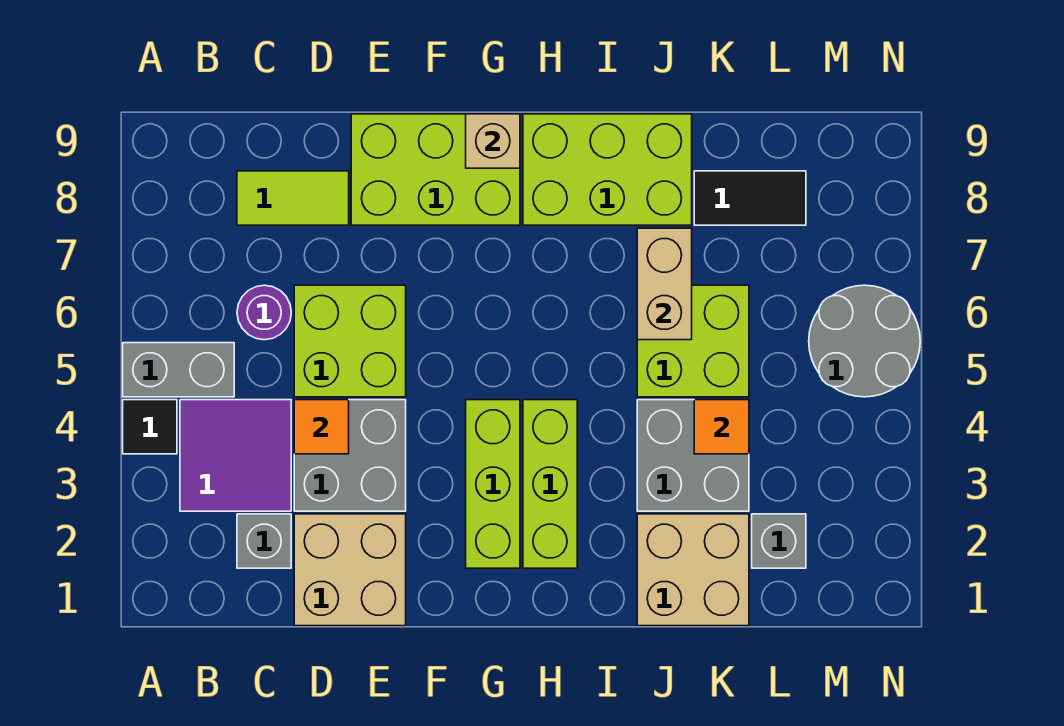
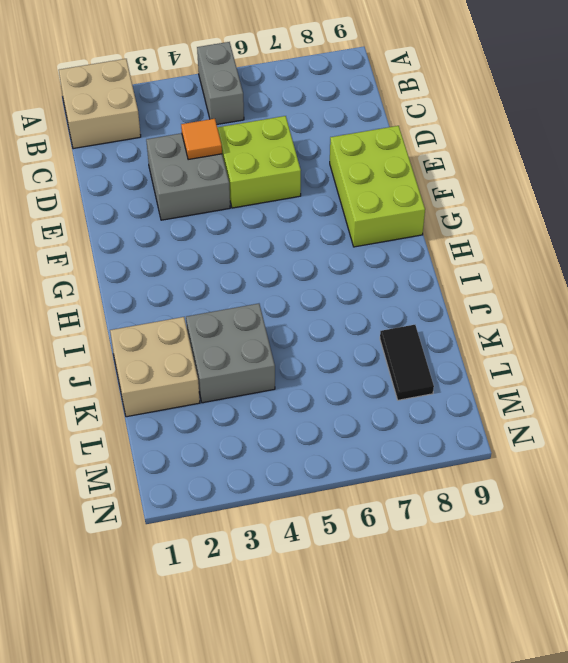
tan 2x2 brick [59,59,141,149] -> tan 2x2 brick moved to [294,514,406,626]
none -> black 1x1 tile [123,400,177,454]
none -> purple 2x2 tile [180,400,291,511]
none -> grey 1x1 brick [237,514,291,568]

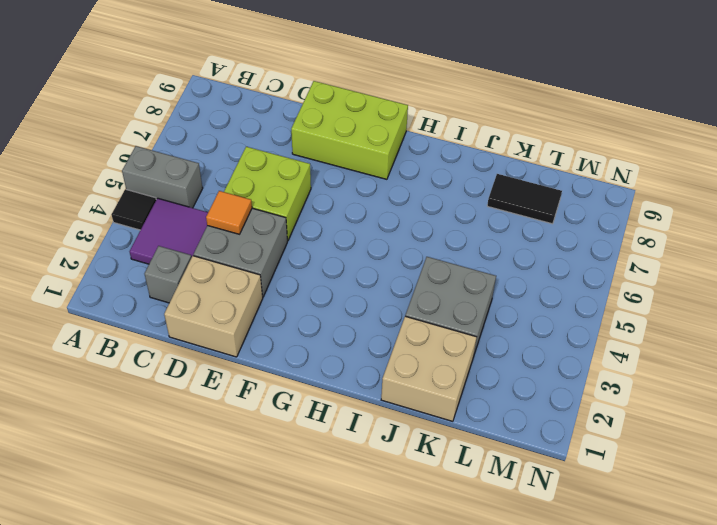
none -> purple 1x1 round brick [237,285,291,340]
none -> lime 1x2 tile [237,171,349,225]
none -> lime 1x3 brick [466,400,520,568]

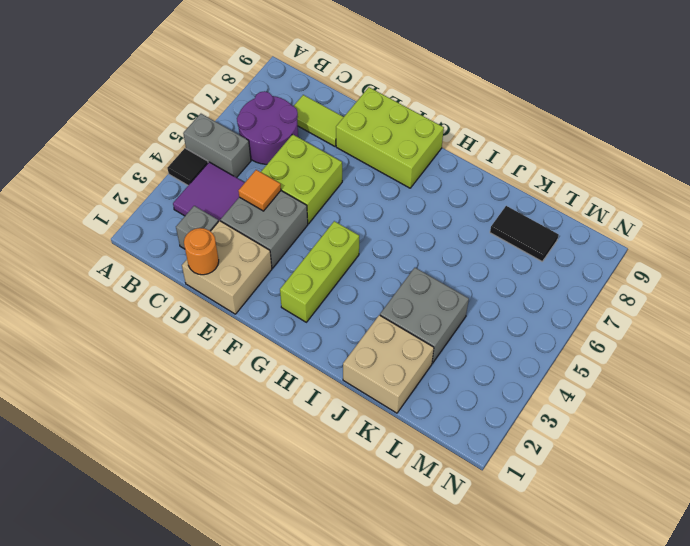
purple 2x2 round brick [237,91,298,164] -> purple 1x1 round brick [237,285,291,340]
orange 1x1 round brick [184,228,219,275] -> none
none -> lime 1x3 brick [523,400,577,568]
none -> lime 2x3 brick [523,114,692,225]
none -> lime 2x2 brick [637,285,749,397]

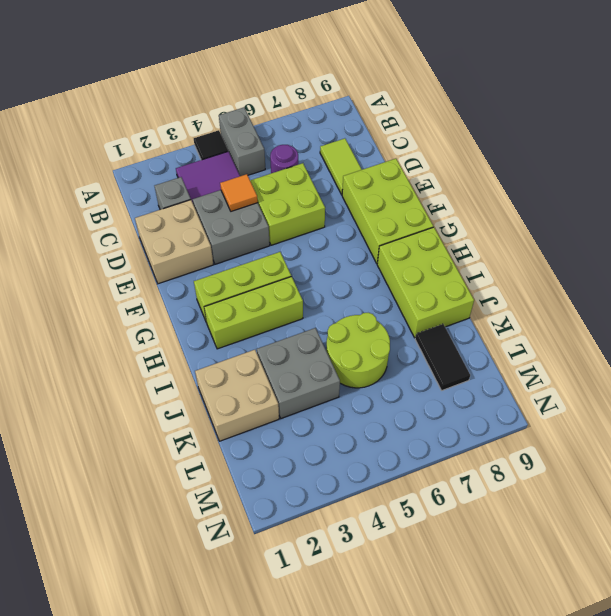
lime 2x2 round brick [326,313,390,388] -> lime 2x2 brick [637,285,749,397]
none -> grey 1x1 brick [752,514,806,568]
none -> grey 2x2 round brick [809,285,920,397]
none -> tan 1x1 brick [466,114,520,168]

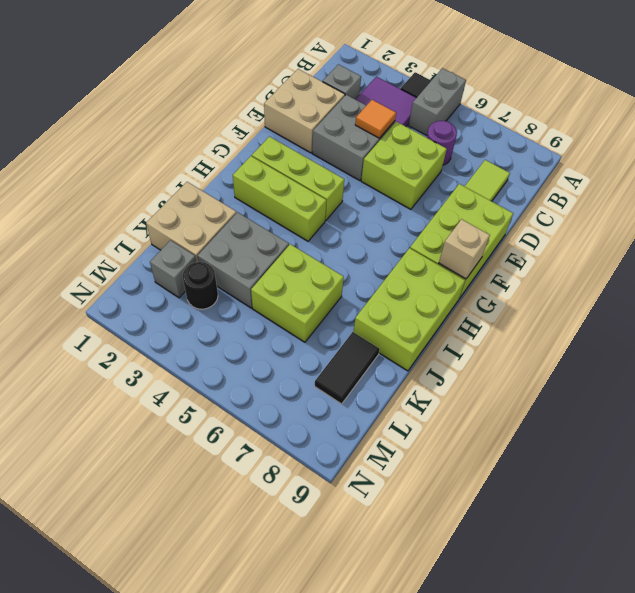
black 1x1 round brick [183,262,218,309] -> none
none -> grey 2x2 round brick [809,285,920,397]
none -> tan 1x2 brick [637,228,692,340]
none -> orange 1x1 tile [694,400,749,454]

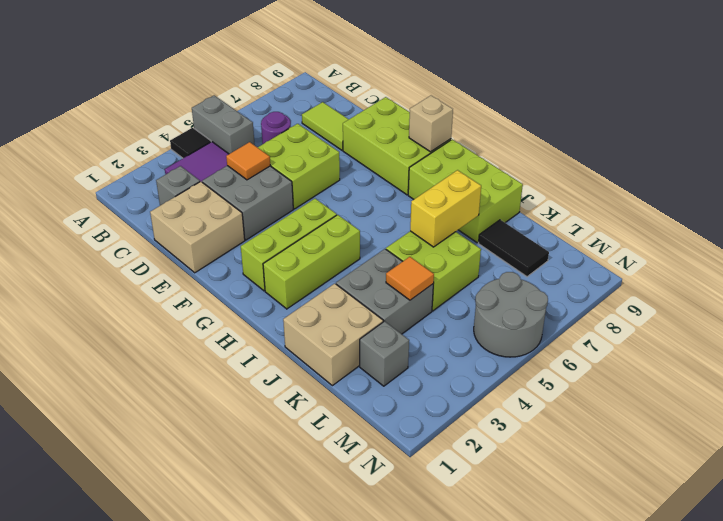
yellow 1x2 brick [410,170,481,247] -> tan 1x2 brick [637,228,692,340]

